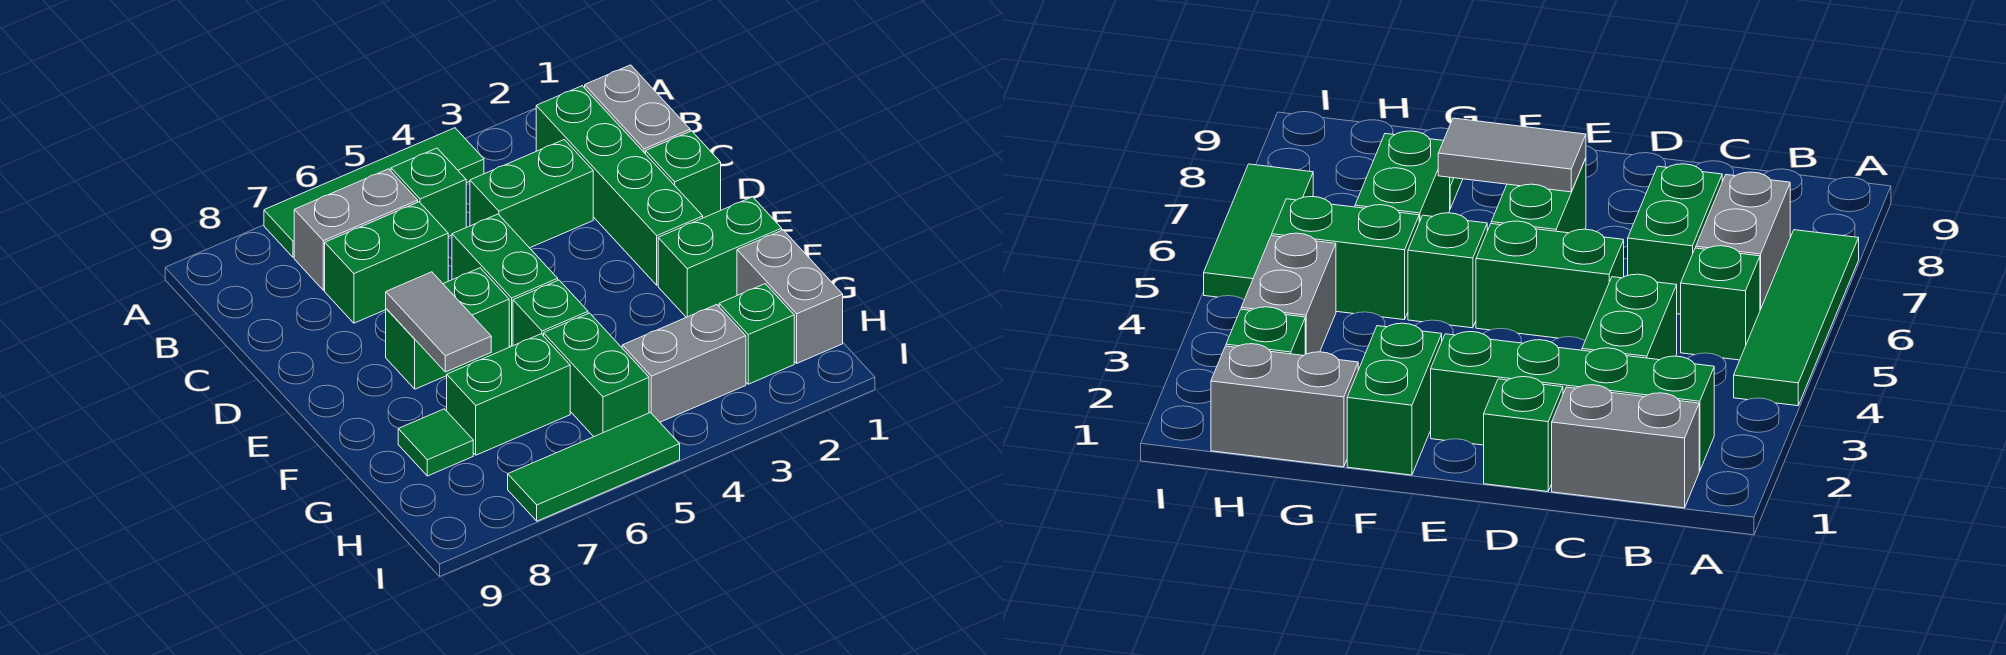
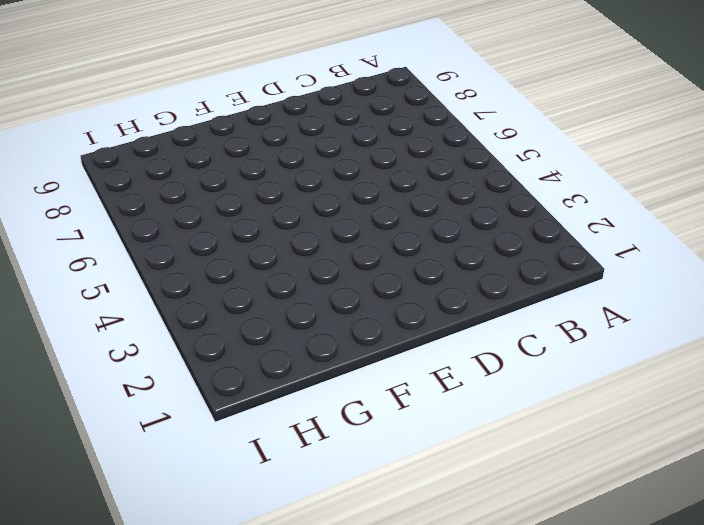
none -> green 1x4 tile [264,128,484,257]
none -> grey 1x2 brick [585,65,690,154]
none -> green 1x4 brick [536,86,703,285]

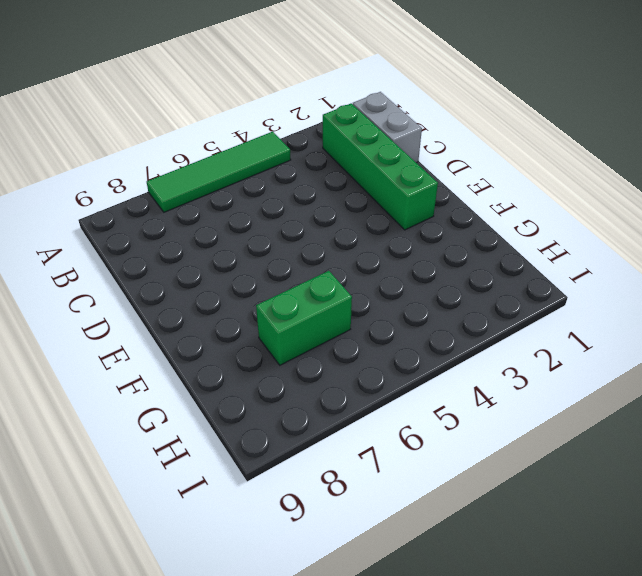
none -> green 1x1 brick [391,148,466,237]
none -> grey 1x2 brick [294,169,418,290]
none -> green 1x2 brick [470,140,593,248]

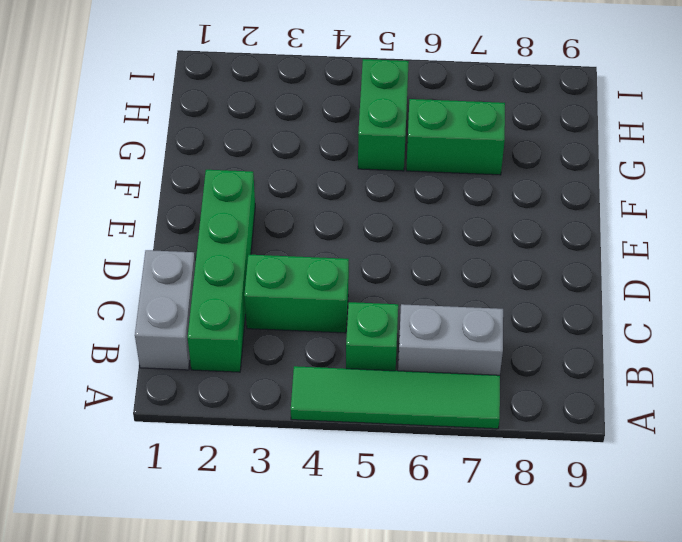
none -> green 1x2 brick [325,202,448,323]
none -> green 1x1 brick [646,131,721,218]
none -> green 1x2 brick [452,214,558,347]

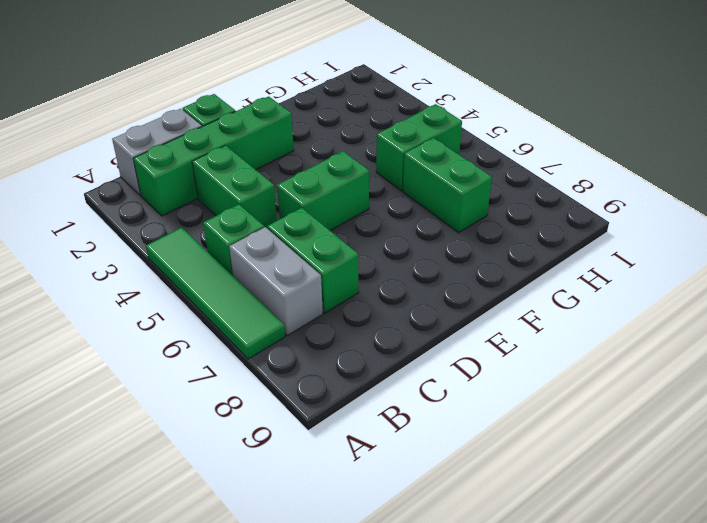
none -> green 1x2 brick [386,268,509,389]
none -> green 1x2 brick [658,197,782,317]
none -> green 1x1 brick [513,280,588,346]

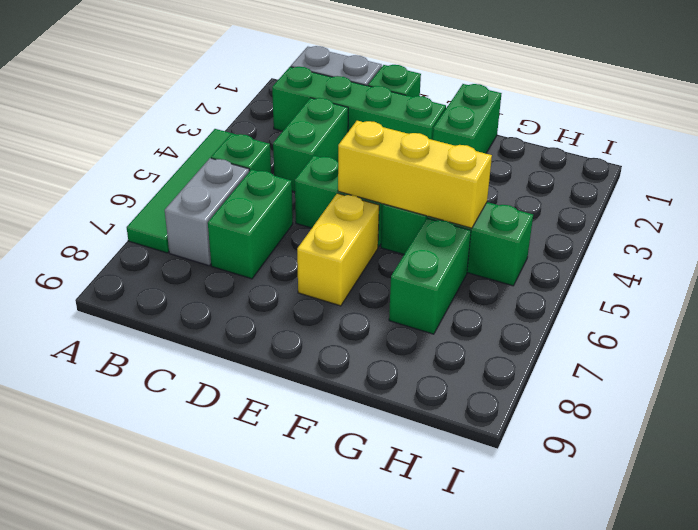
yellow 1x3 brick [338,121,492,228] -> none
yellow 1x2 brick [297,193,379,306] -> green 1x2 brick [386,268,509,389]
none -> grey 1x2 brick [737,230,843,363]
none -> green 1x1 tile [398,409,473,476]
none -> green 1x1 brick [719,284,794,384]

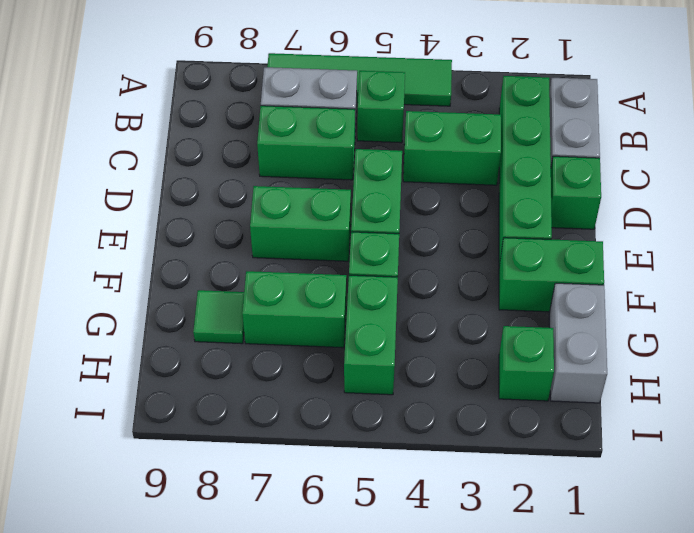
none -> grey 1x2 brick [622,305,746,422]
none -> green 1x3 tile [508,413,680,521]
none -> grey 1x2 tile [386,272,491,372]

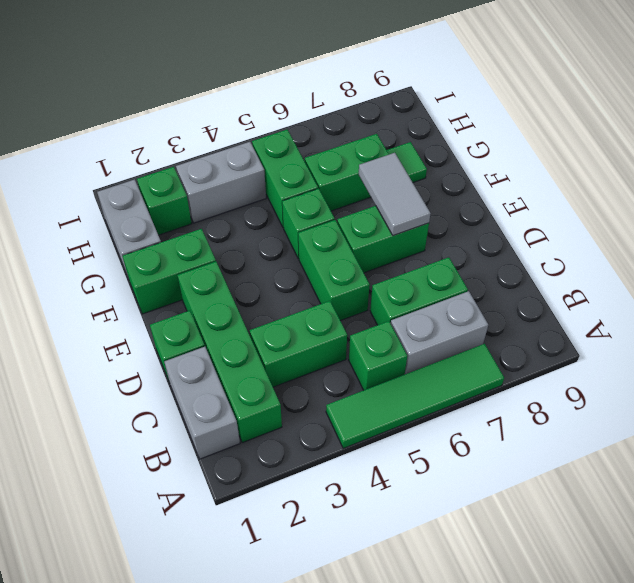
none -> green 1x3 tile [508,413,680,521]

